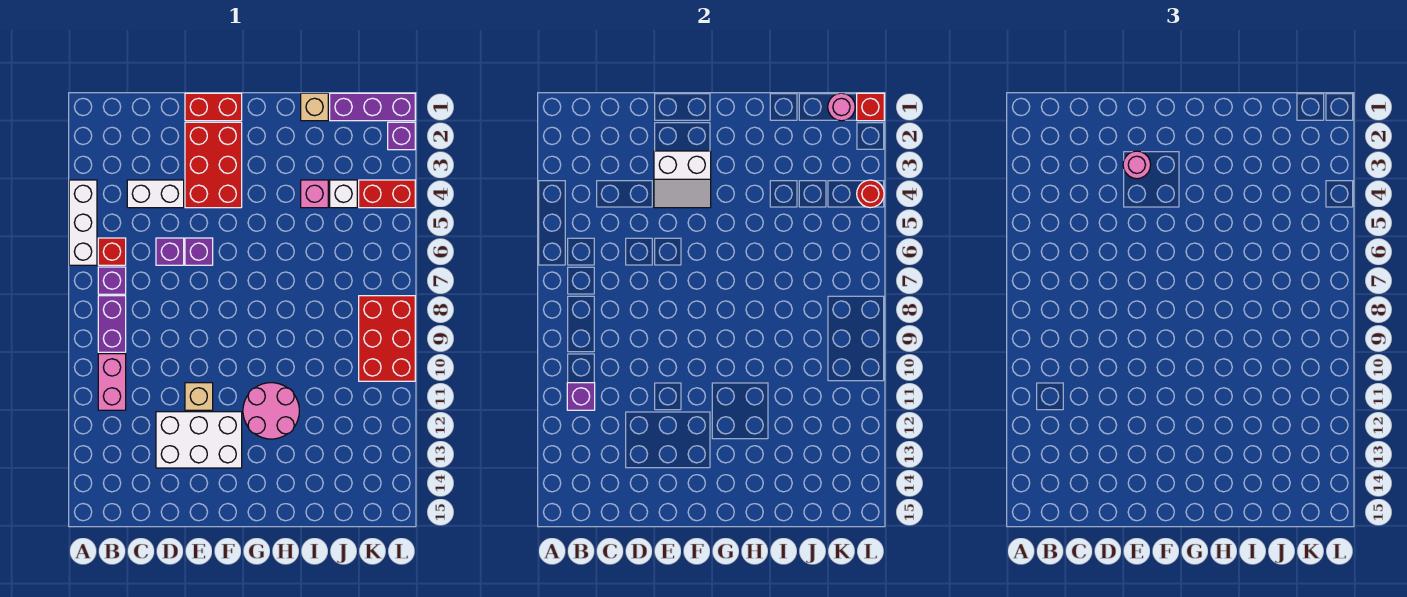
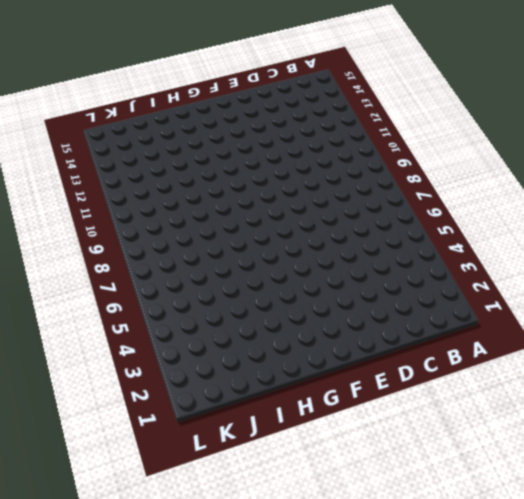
none -> white 1x3 brick [69,180,97,265]
none -> red 1x1 brick [98,238,126,265]
none -> purple 1x1 brick [98,267,126,294]

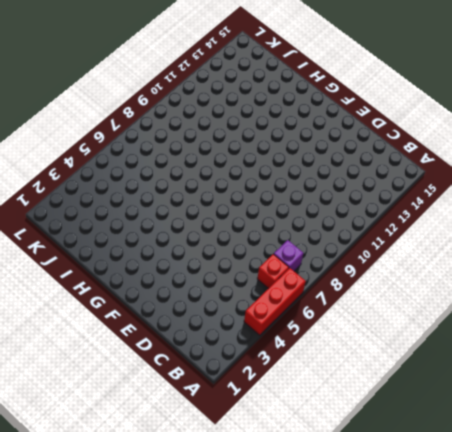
red 1x3 brick [244,268,306,335] -> white 1x3 brick [69,180,97,265]
none -> purple 1x2 brick [98,296,126,352]
none -> pink 1x2 brick [98,354,126,410]
none -> white 1x2 brick [127,180,184,208]

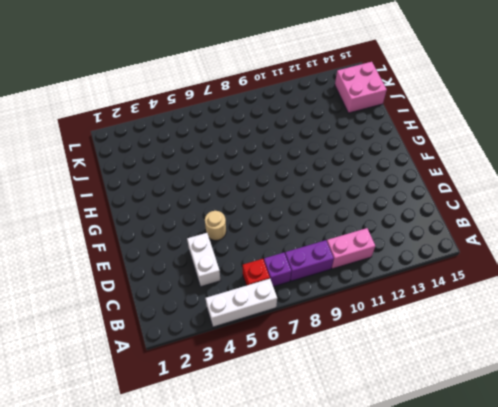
tan 1x1 round brick [205,211,226,240] -> none
pink 2x2 brick [335,62,387,113] -> none
none -> purple 1x1 brick [156,238,184,265]
none -> white 2x3 brick [156,412,242,468]
none -> red 1x2 brick [185,93,242,121]

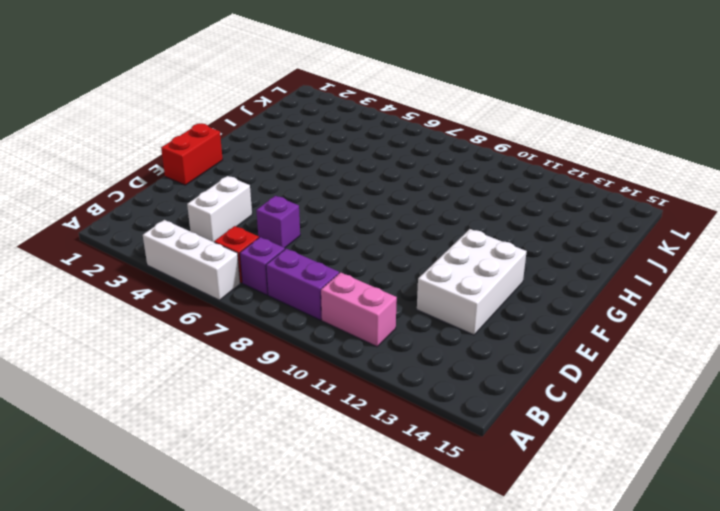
none -> red 2x3 brick [185,122,242,208]
none -> purple 1x1 brick [185,238,213,265]
none -> tan 1x1 brick [185,383,213,410]

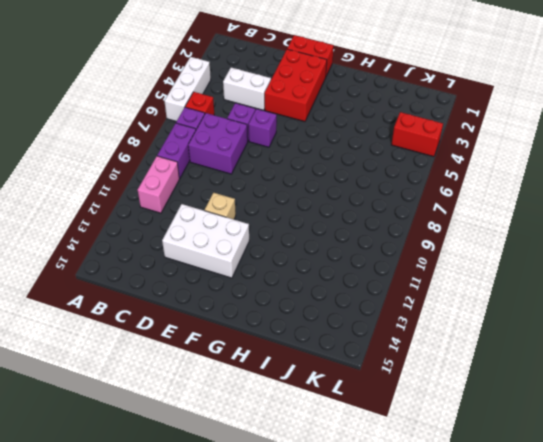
purple 2x2 brick [188,113,248,174] -> none
none -> pink 2x2 round brick [243,383,299,439]
none -> tan 1x1 brick [301,93,328,121]
none -> pink 1x1 brick [301,180,328,208]

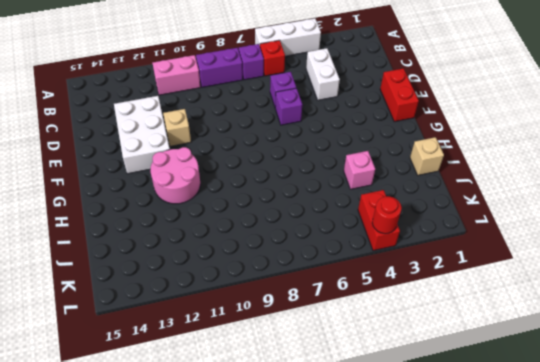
none -> red 2x3 brick [185,122,242,208]
none -> purple 1x3 brick [330,93,415,121]
none -> white 1x1 brick [330,180,357,208]

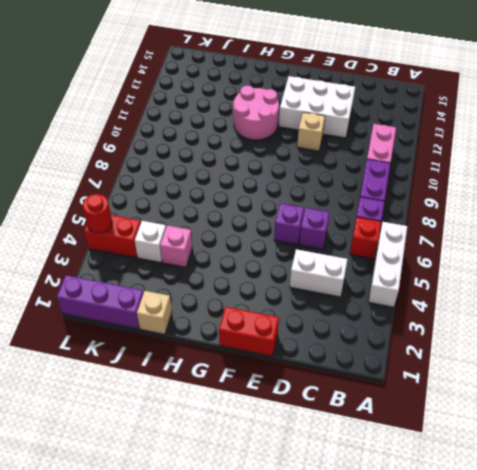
none -> red 2x3 brick [185,122,242,208]
none -> red 2x3 brick [359,296,415,381]
none -> purple 1x1 brick [388,122,415,150]

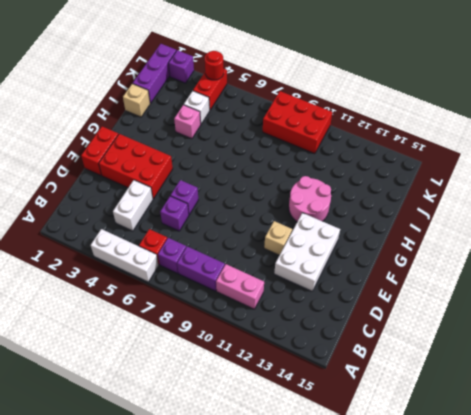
none -> purple 1x1 brick [567,383,595,410]
none -> white 2x2 slope [654,151,711,208]
none -> pink 1x1 round brick [828,93,855,121]

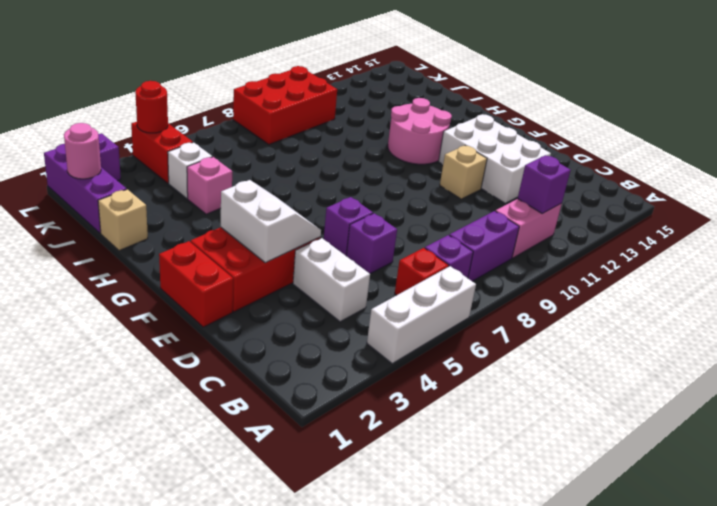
none -> red 1x1 brick [857,93,884,121]
none -> pink 1x1 round brick [1123,151,1151,179]

